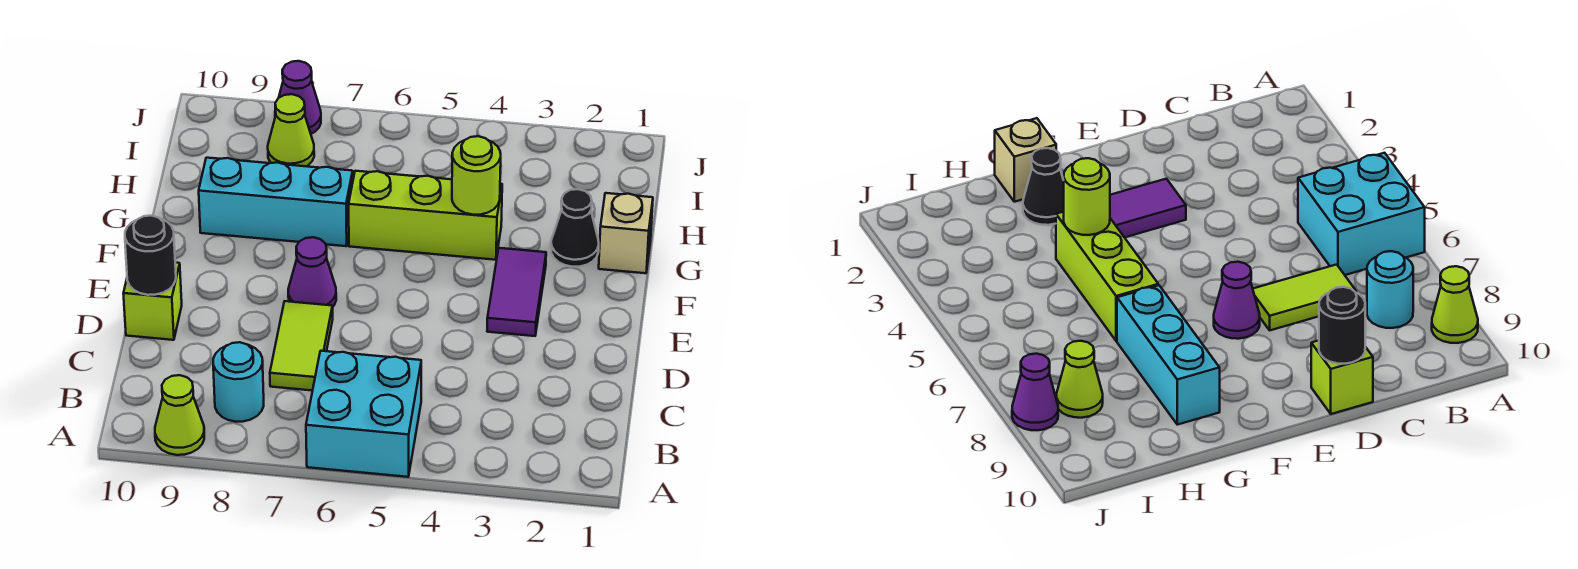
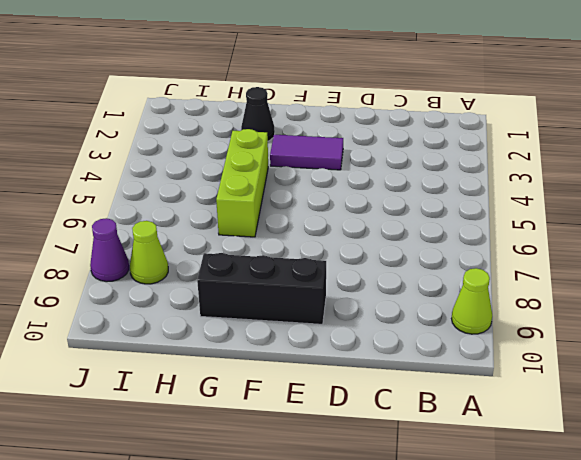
black 1x3 brick [197,253,326,324] -> cyan 1x3 brick [199,158,353,246]
none -> cyan 2x2 brick [306,351,421,477]
none -> cyan 1x1 round brick [213,342,264,422]
none -> lime 1x2 tile [270,301,333,391]

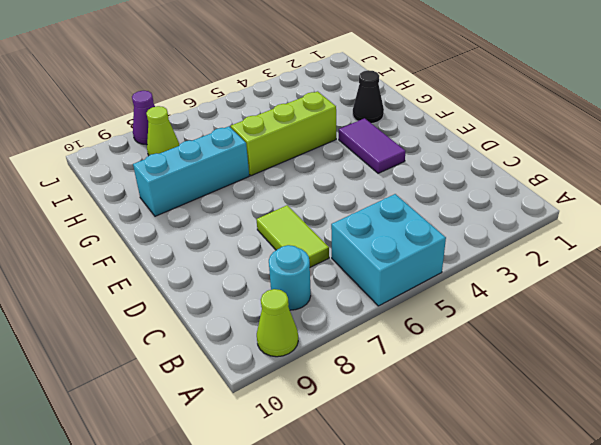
none -> lime 1x1 brick [123,263,182,340]
none -> purple 1x1 cone [288,237,336,307]
none -> tan 1x1 brick [599,193,653,273]

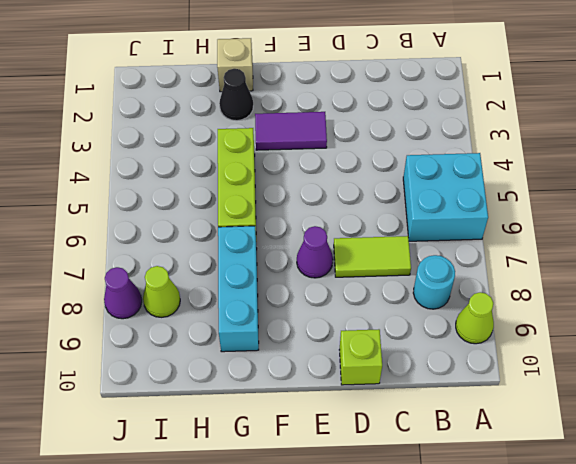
none -> black 1x1 round brick [125,216,176,295]
none -> lime 1x1 round brick [452,136,501,215]

